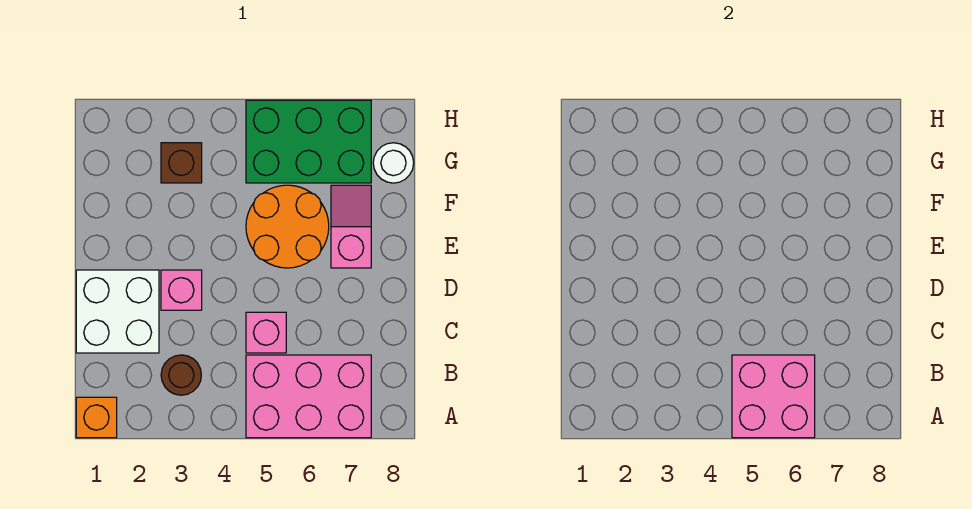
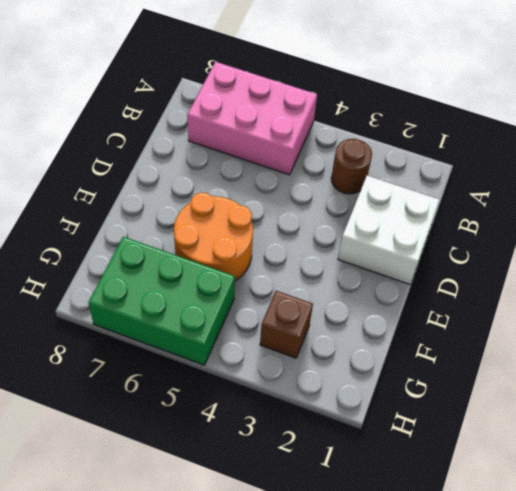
none -> orange 1x1 brick [76,397,117,438]
none -> pink 1x1 brick [246,312,286,353]
none -> pink 1x1 brick [161,270,202,310]

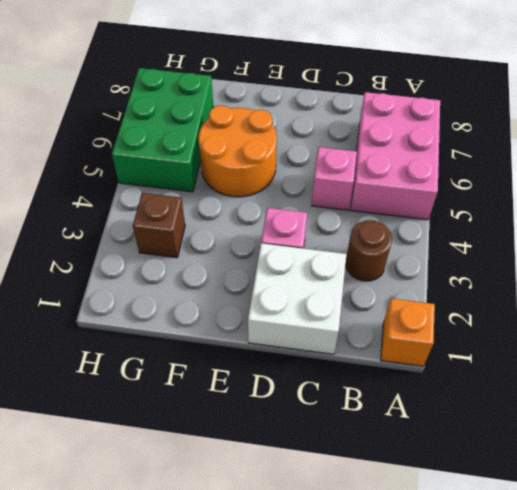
none -> pink 1x2 slope [331,185,371,268]
none -> white 1x1 round brick [373,143,414,183]
none -> pink 2x2 brick [732,355,815,438]

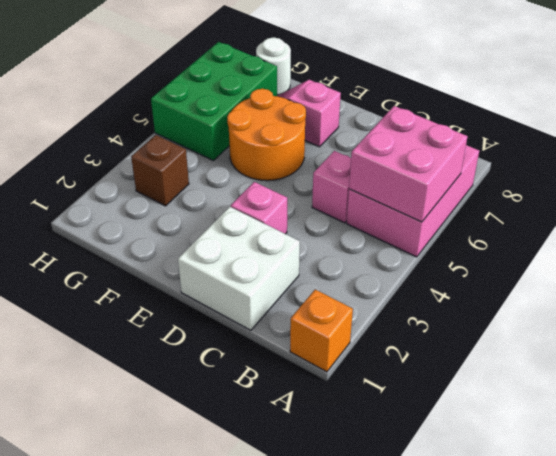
none -> brown 1x1 round brick [161,355,201,395]

